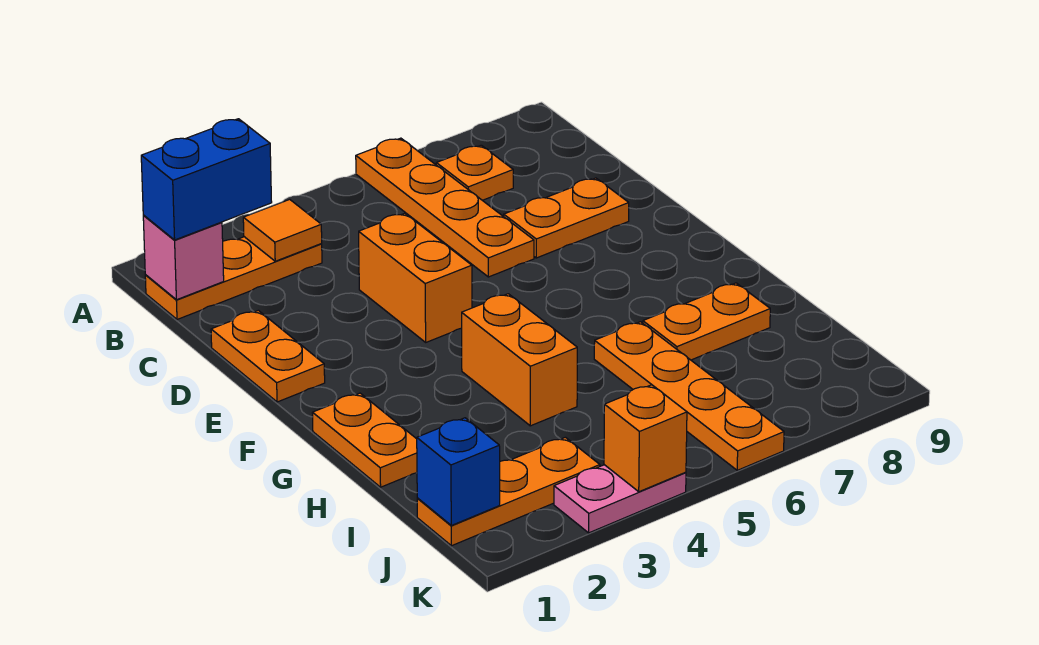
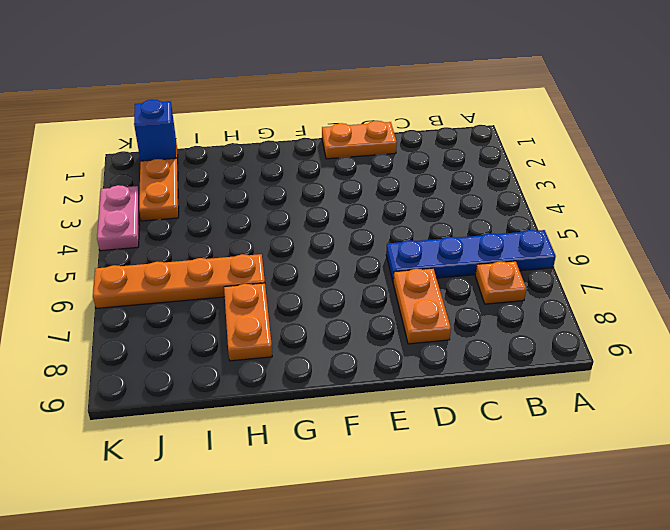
blue 1x4 plate [386,230,556,281] -> orange 1x4 plate [356,138,534,277]
none -> orange 1x3 plate [145,237,322,319]
none -> orange 1x2 brick [359,213,472,342]
none -> orange 1x2 plate [313,393,417,487]

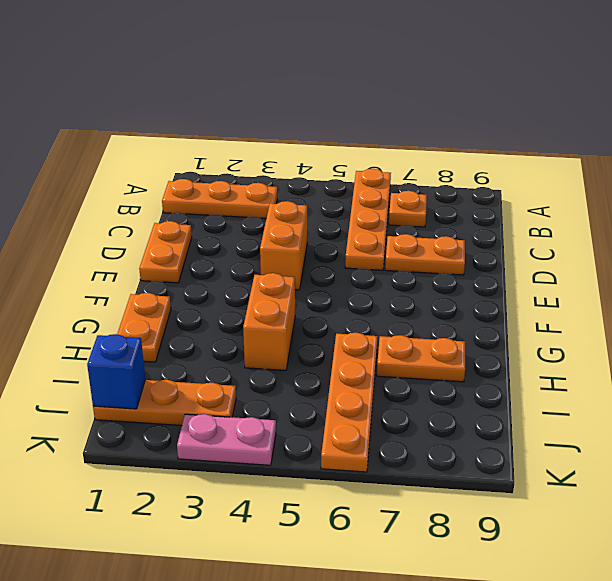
none -> pink 1x1 brick [143,216,224,300]
none -> orange 1x1 tile [243,199,322,261]
none -> orange 1x1 brick [604,385,687,492]

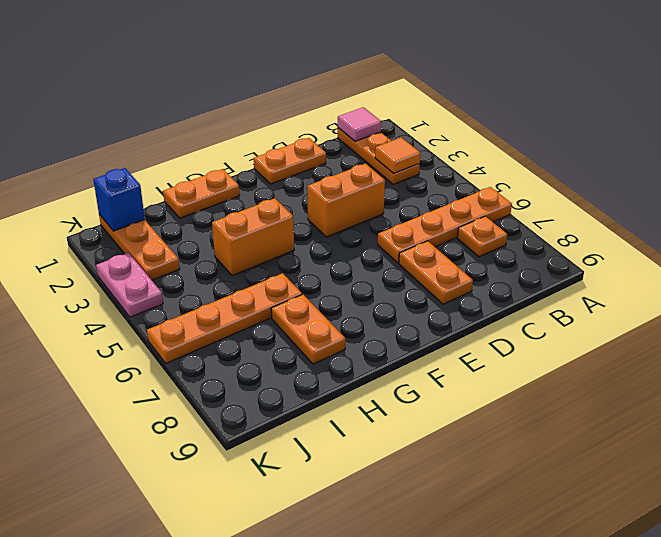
pink 1x1 tile [338,107,381,141] -> pink 1x1 brick [143,216,224,300]
none -> orange 1x1 brick [604,385,687,492]
none -> blue 1x2 brick [141,119,272,240]

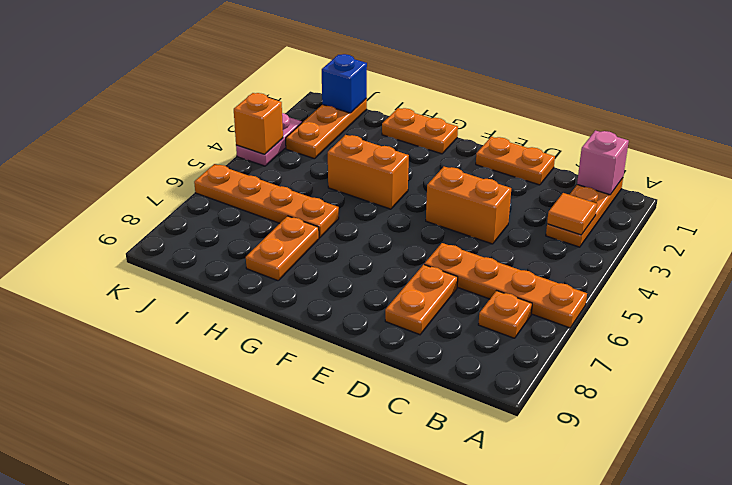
none -> blue 1x2 brick [141,119,272,240]

